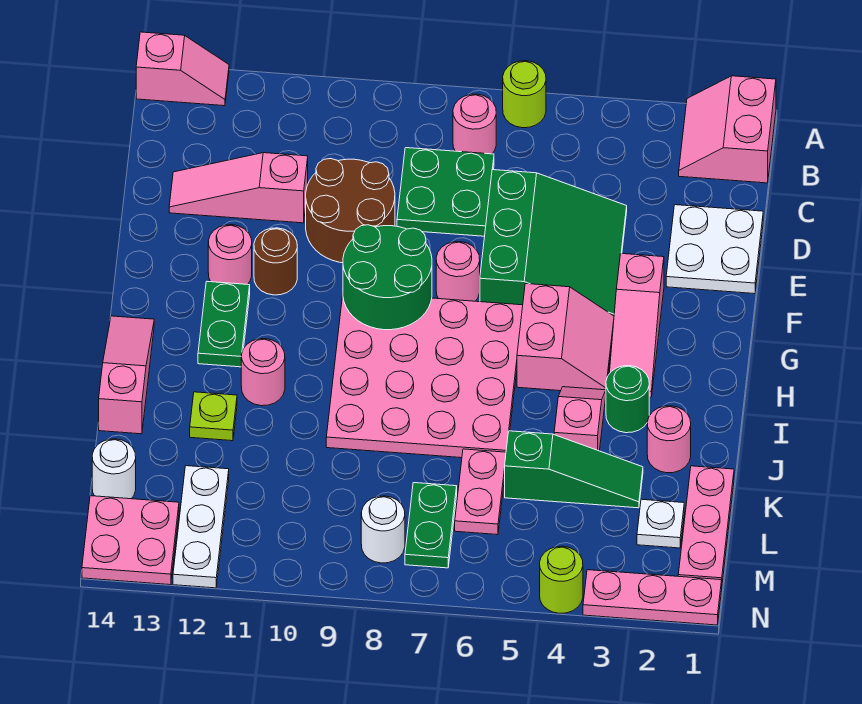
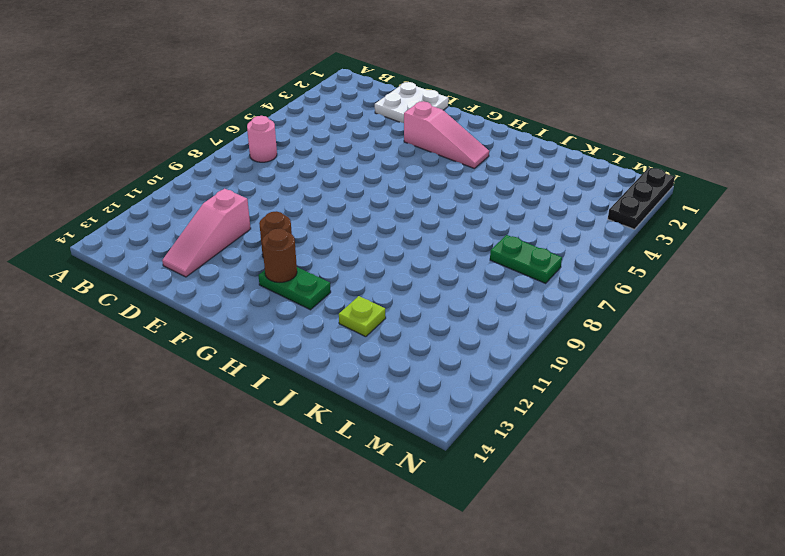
brown 1x1 round brick [262,229,297,282] -> none
black 1x3 plate [608,168,675,229] -> pink 1x3 plate [583,570,722,625]
none -> pink 2x2 slope [679,76,776,183]
none -> lime 1x1 round brick [503,61,546,128]
none -> pink 1x2 slope [136,32,229,106]
none -> green 2x2 plate [397,148,494,236]

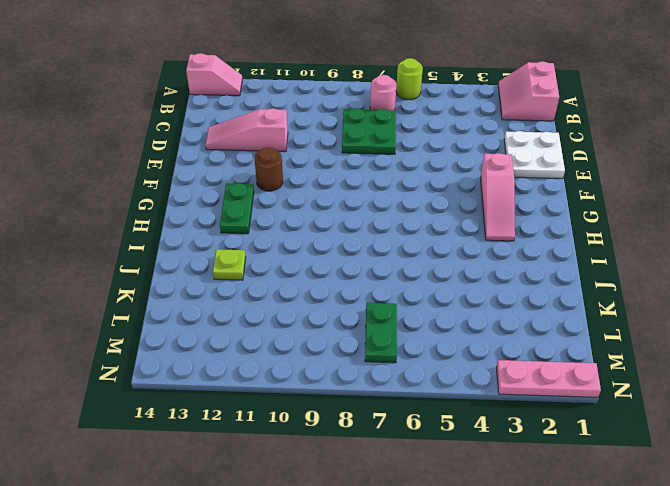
none -> green 3x3 slope [480,170,627,316]
none -> brown 2x2 round brick [306,159,395,263]
none -> pink 1x1 round brick [436,242,480,301]
none -> pink 1x1 round brick [208,225,252,284]

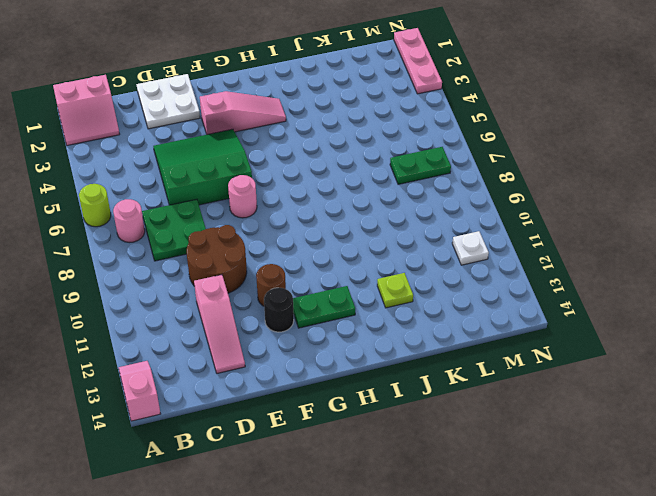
black 1x1 round brick [264,288,294,332] -> pink 1x1 round brick [208,225,252,284]
white 1x1 plate [452,231,489,265] -> white 1x1 plate moved to [637,499,684,548]
none -> pink 2x2 slope [517,284,614,391]
none -> pink 4x4 plate [326,296,523,458]
none -> pink 1x3 slope [99,316,154,434]
none -> green 1x1 round brick [606,366,649,433]

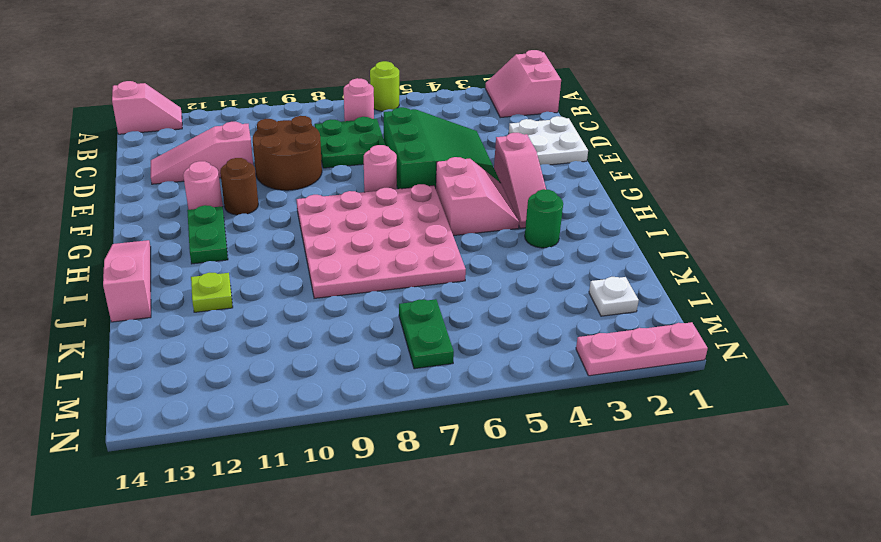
none -> pink 1x2 slope [554,387,606,451]
none -> pink 1x1 round brick [241,339,285,406]
none -> pink 1x1 round brick [647,406,691,473]
none -> pink 1x3 plate [678,466,734,582]

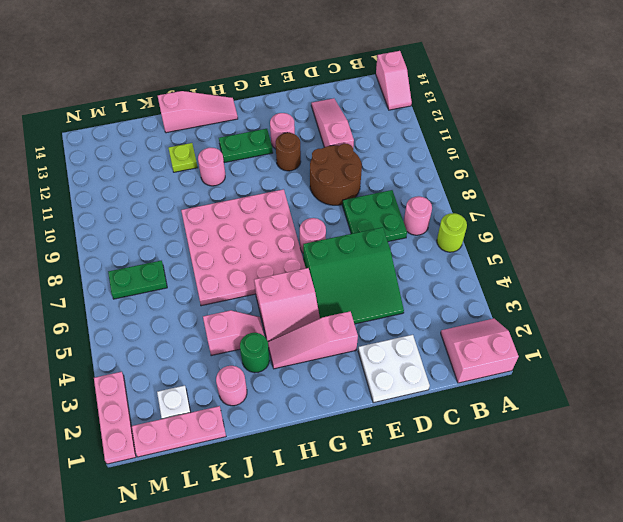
none -> green 1x3 slope [505,431,643,508]
none -> pink 1x2 plate [455,449,506,535]
none -> white 1x3 plate [173,466,229,588]
none -> white 1x1 round brick [92,439,136,499]

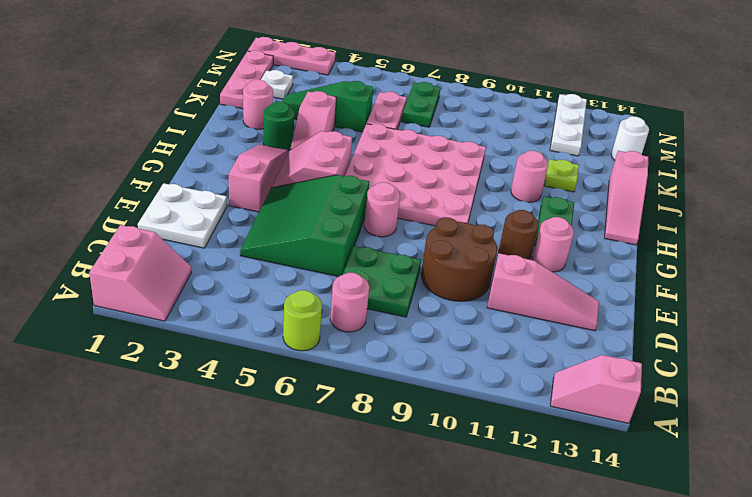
none -> white 1x1 round brick [361,496,405,563]
none -> pink 2x2 plate [82,496,179,585]
none -> lime 1x1 round brick [540,546,583,613]
none -> green 2x2 round brick [343,225,432,330]

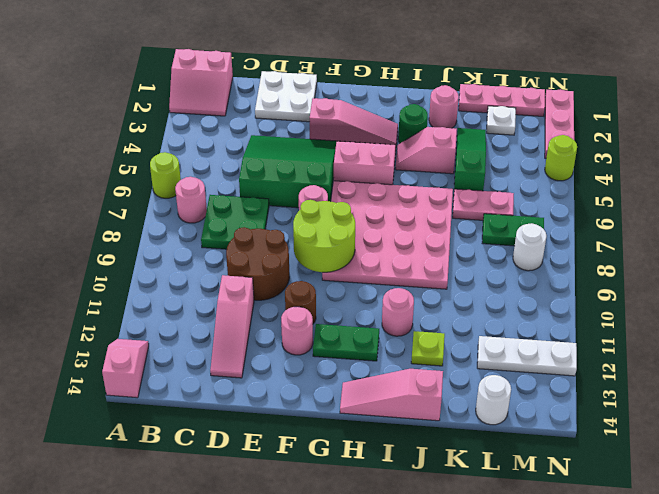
lime 2x2 round brick [293,200,355,273] -> green 2x2 round brick [343,225,432,330]
none -> pink 2x2 plate [82,496,179,585]

